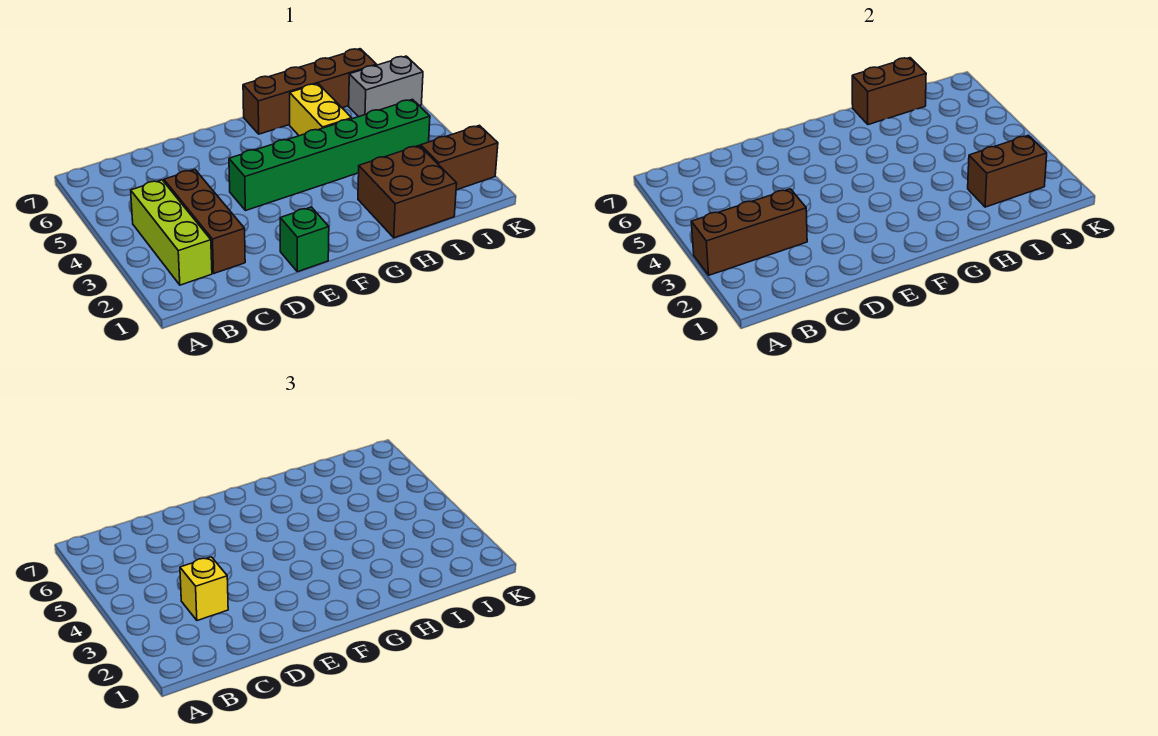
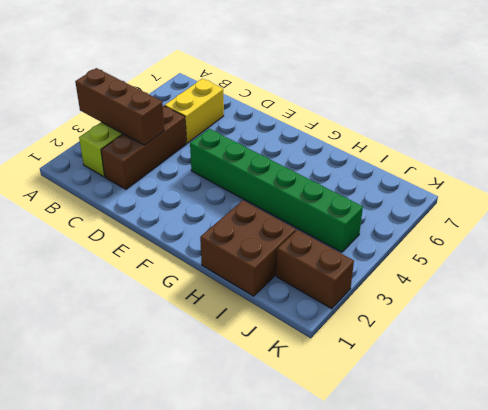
yellow 1x2 brick [165,79,224,143] -> yellow 1x2 brick moved to [290,84,352,136]
none -> green 1x1 brick [280,207,329,272]
none -> brown 1x4 brick [243,49,377,134]
none -> grey 1x2 brick [349,56,423,117]

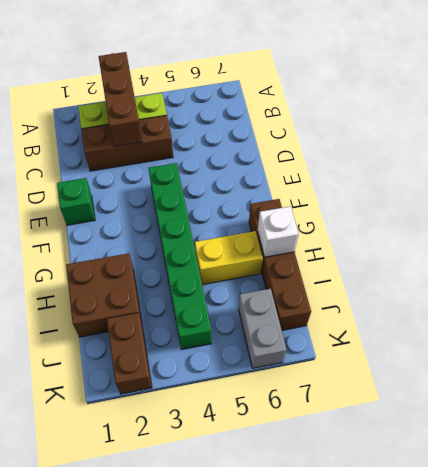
white 1x1 brick [258,206,299,257] -> brown 1x2 brick [852,58,926,125]
none -> brown 1x2 brick [968,135,1047,207]
none -> yellow 1x1 brick [180,557,228,621]

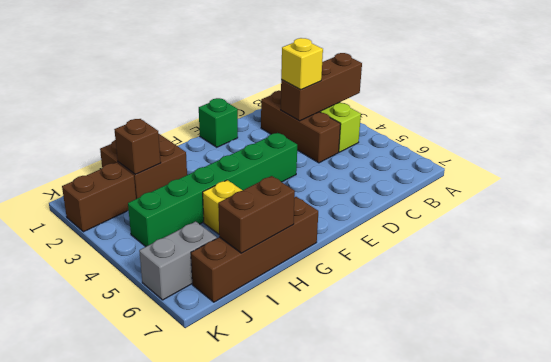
brown 1x1 brick [114,119,161,174] -> brown 1x2 brick [968,135,1047,207]

